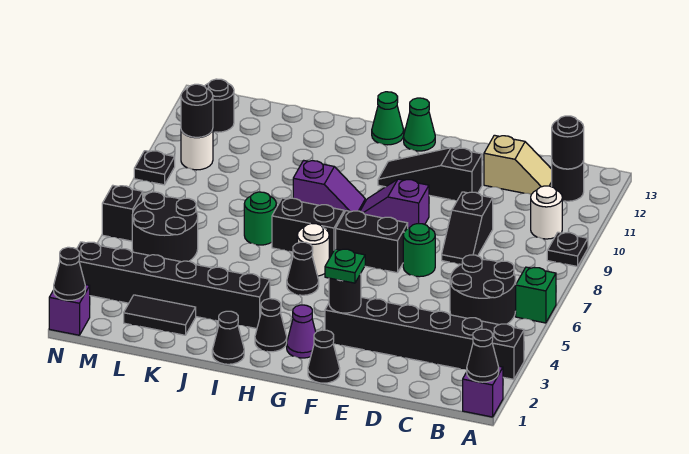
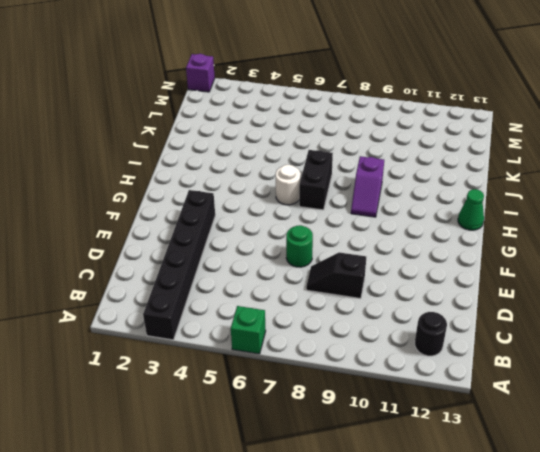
none -> purple 1x1 brick [463,366,503,417]
none -> black 1x1 plate [547,232,588,267]
none -> black 2x2 round brick [450,255,516,325]
none -> white 1x1 round brick [531,186,562,239]

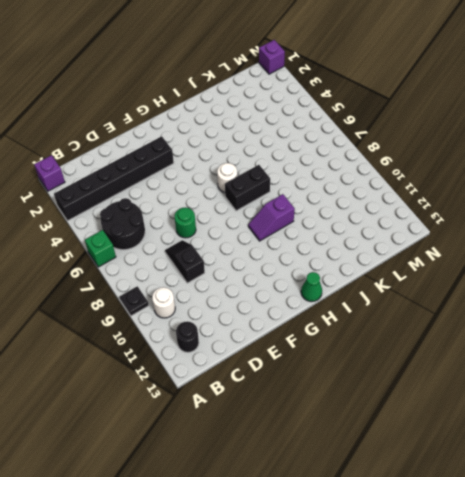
none -> tan 1x2 slope [484,135,552,194]
none -> black 1x3 slope [378,148,482,201]
none -> black 1x1 cone [308,330,340,383]
none -> black 1x2 brick [336,211,408,273]

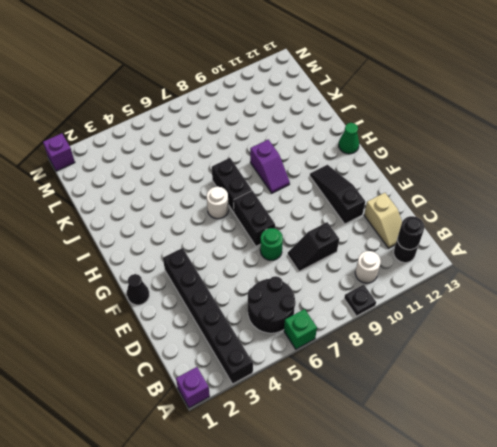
none -> purple 1x2 slope [360,179,429,228]
none -> purple 1x1 cone [287,305,316,358]
none -> green 1x1 cone [404,98,435,151]
none -> black 1x1 cone [255,299,287,352]

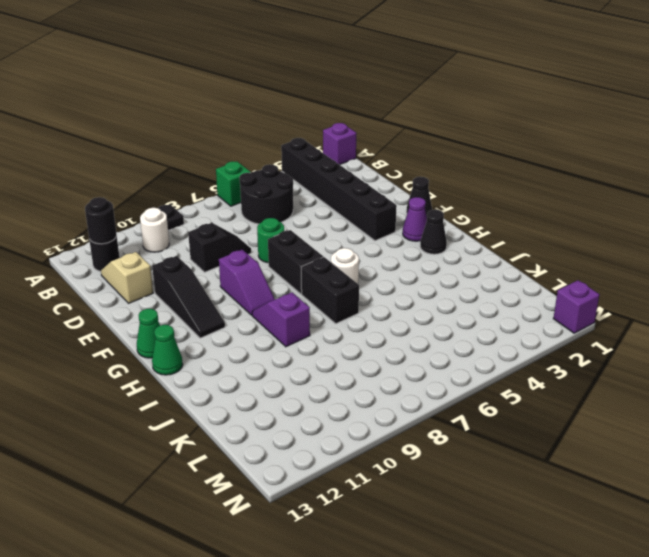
none -> black 1x1 cone [287,242,319,295]
none -> black 1x1 cone [212,311,244,364]
none -> black 1x6 brick [77,242,270,329]
none -> green 1x1 round brick [244,192,276,245]

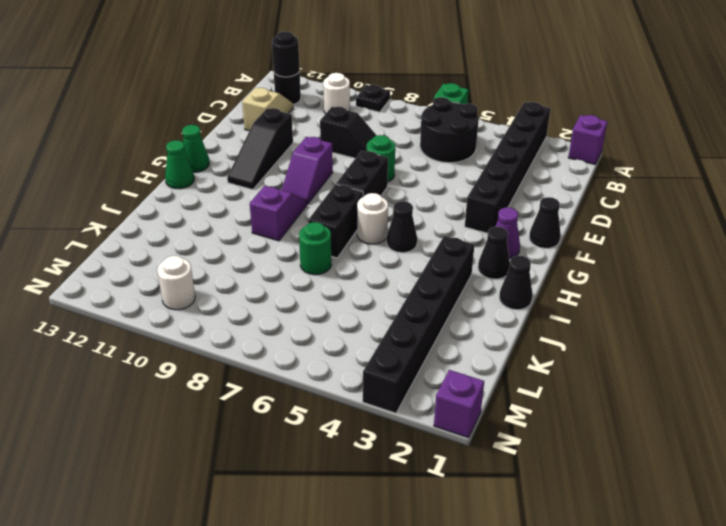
none -> black 1x2 tile [124,295,196,335]
none -> black 2x2 round brick [132,192,198,262]
none -> black 1x1 round brick [205,79,234,132]
none -> black 1x1 brick [102,186,143,241]

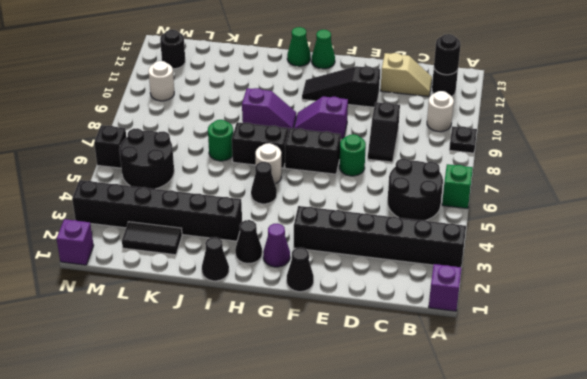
none -> black 1x1 plate [134,151,175,185]
none -> black 1x1 cone [467,329,499,382]
none -> black 1x1 round brick [329,274,361,313]
none -> black 1x1 round brick [181,84,213,137]

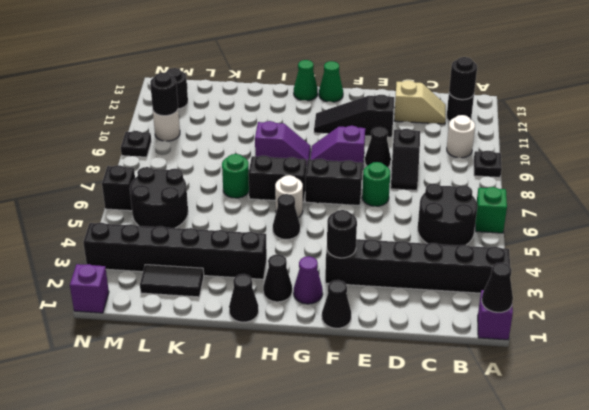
black 1x1 cone [365,127,391,167] -> black 1x1 cone moved to [54,247,85,300]
none -> green 1x1 plate [325,249,365,283]

